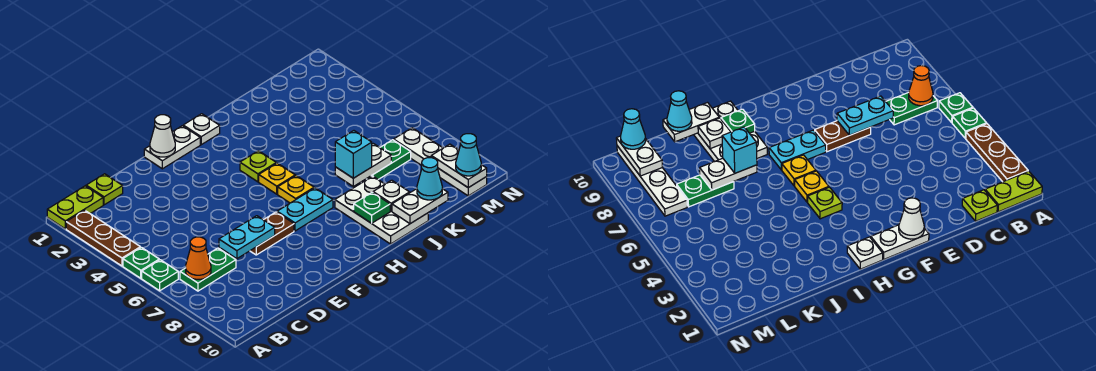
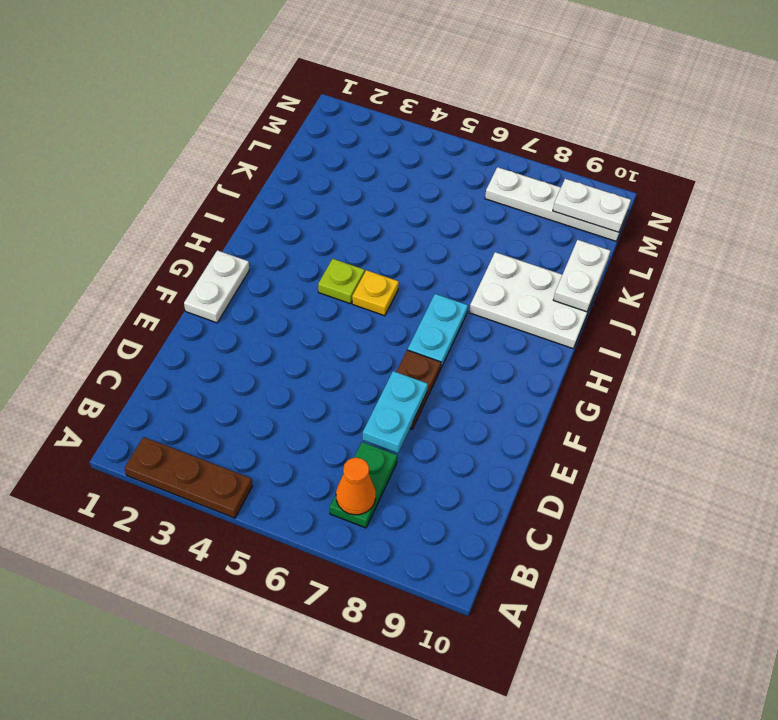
none -> lime 1x2 plate [47,186,103,229]
none -> green 1x1 plate [123,247,159,278]
none -> green 1x1 plate [142,260,178,291]

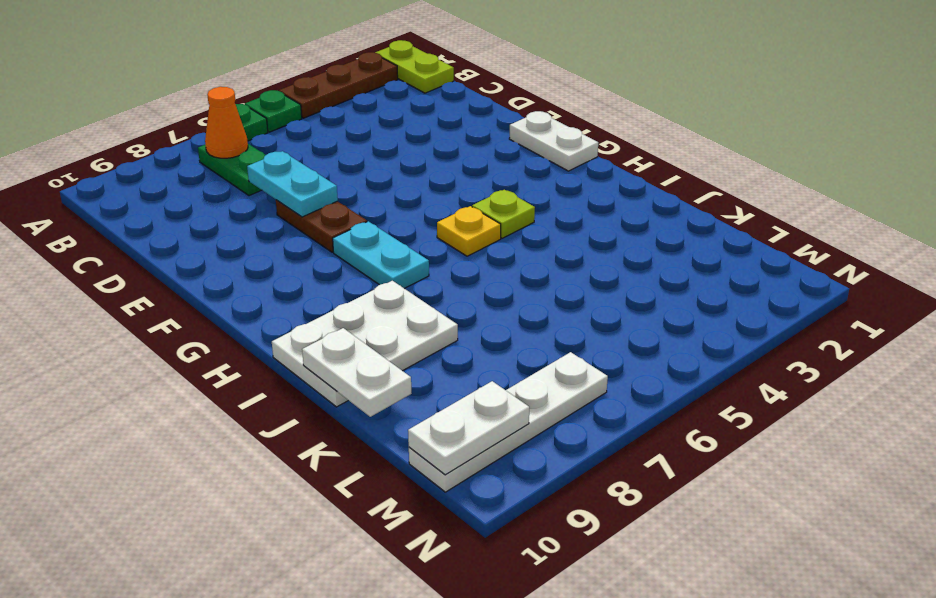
none -> lime 1x1 plate [86,174,123,205]
none -> white 1x1 plate [183,114,220,145]
none -> yellow 1x1 plate [278,176,314,203]

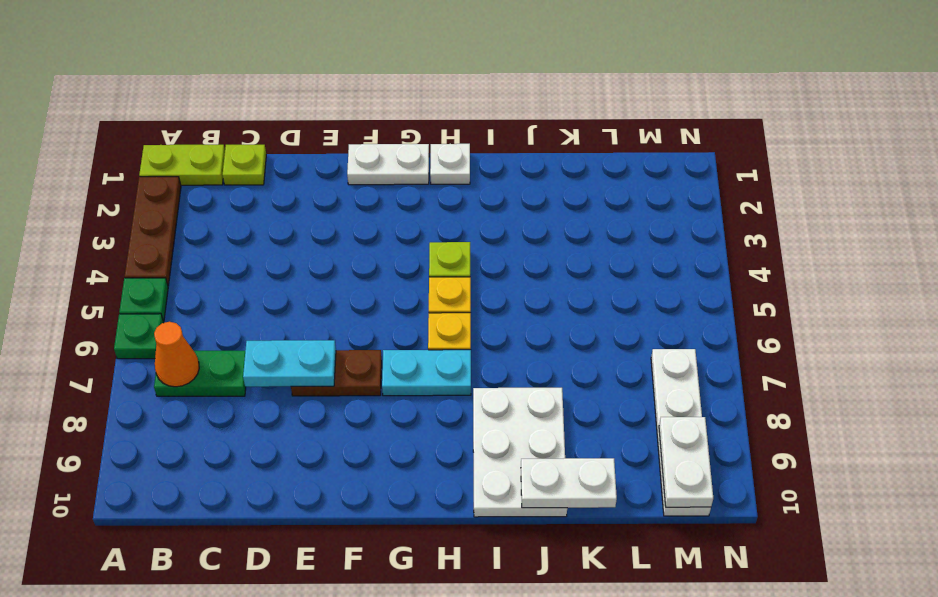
none -> green 1x2 plate [367,140,411,179]
none -> white 1x1 cone [150,115,175,157]
none -> green 1x1 plate [354,192,390,223]

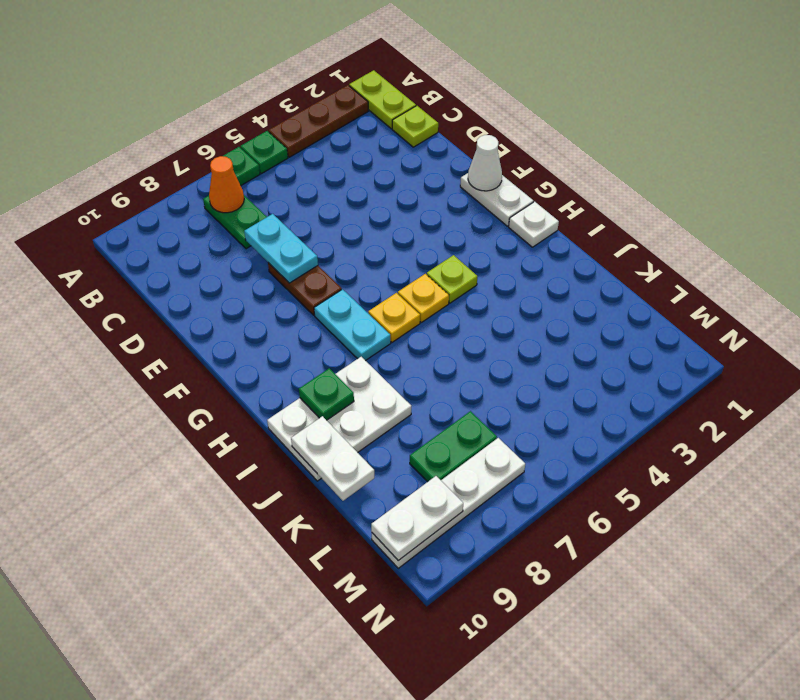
green 1x2 plate [410,411,497,482] -> green 1x2 plate turned to [367,140,411,179]
none -> white 1x2 plate [335,144,391,186]
none -> white 1x1 plate [373,180,410,211]
none -> cyan 1x1 brick [335,131,372,178]

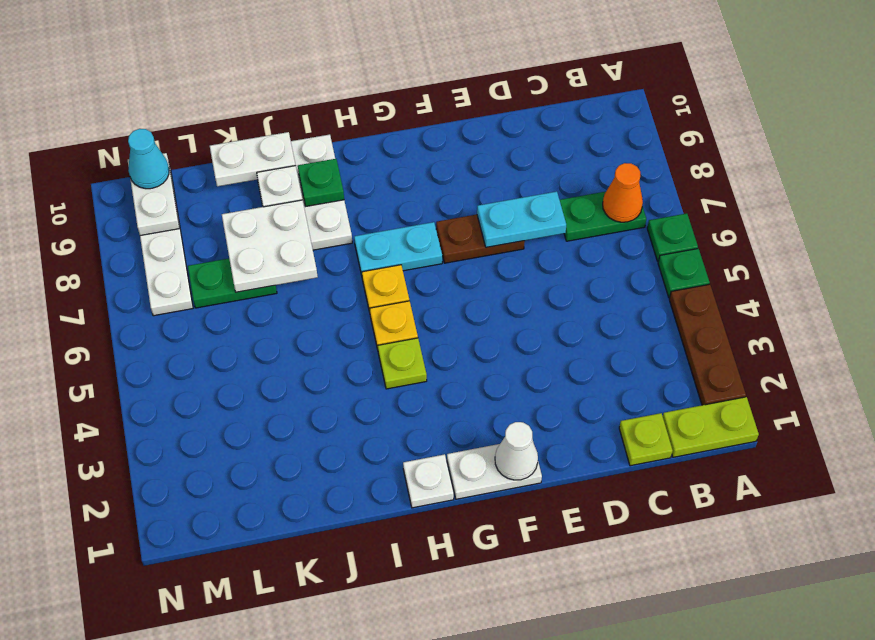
white 2x2 plate [222,200,318,292] -> white 1x2 plate [335,144,391,186]
none -> cyan 1x1 brick [335,131,372,178]
none -> cyan 1x1 cone [417,158,442,200]

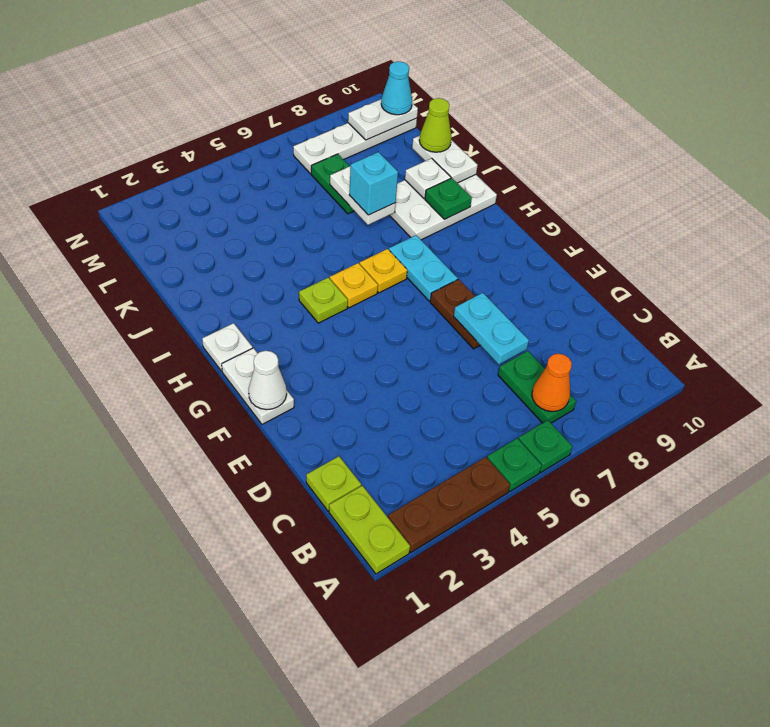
lime 1x1 cone [419,98,452,152] -> cyan 1x1 cone [417,158,442,200]

